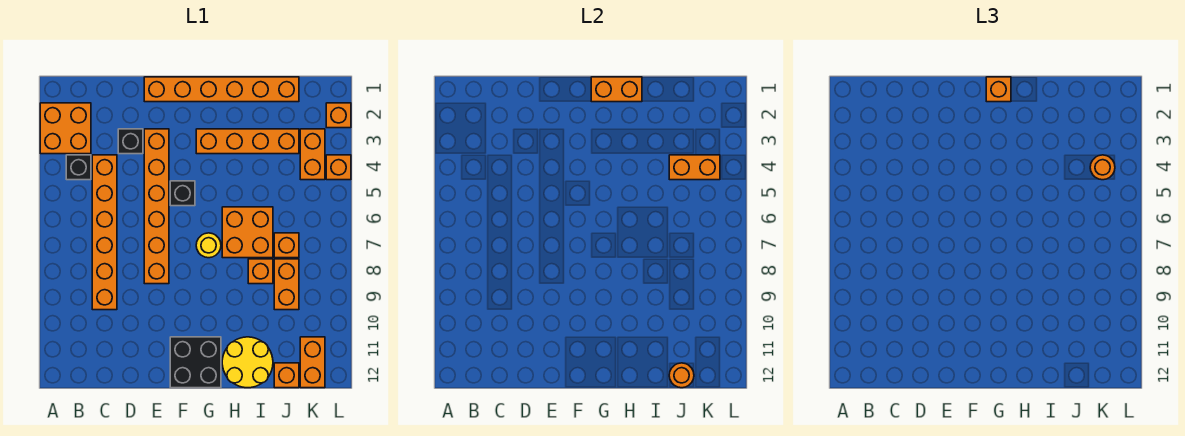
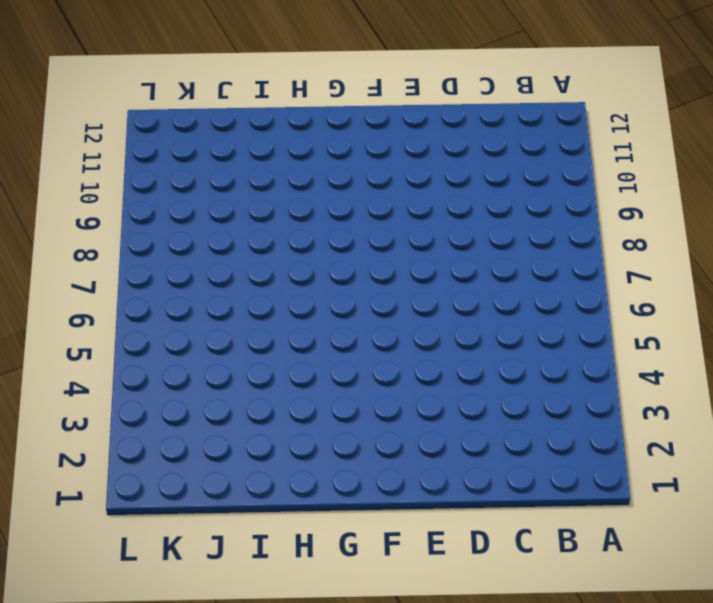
none -> orange 2x2 brick [40,103,91,154]
none -> black 1x1 brick [66,155,91,180]
none -> orange 1x6 brick [92,155,117,310]

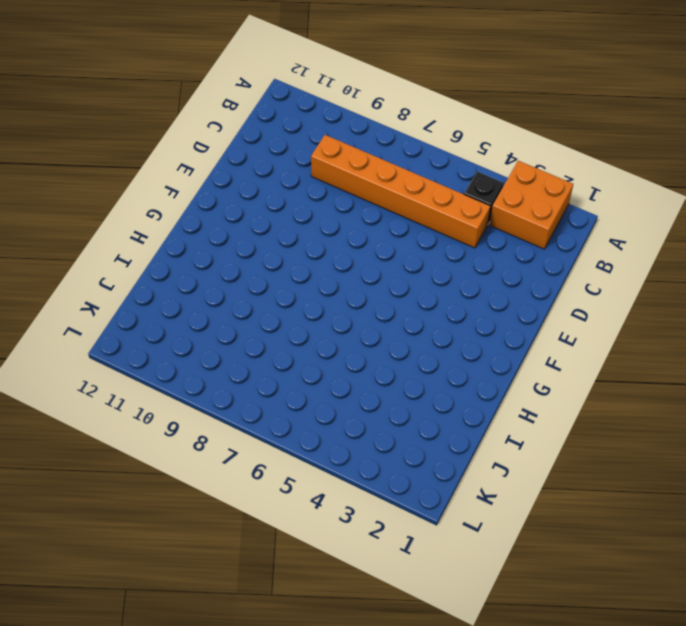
none -> black 1x1 brick [118,129,143,154]
none -> orange 1x6 brick [144,77,299,102]
none -> orange 1x6 brick [144,129,169,284]

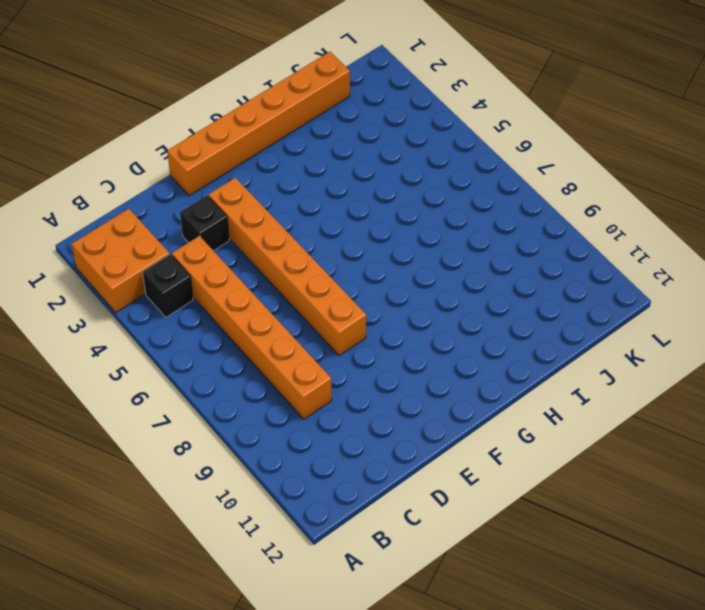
none -> black 1x1 brick [170,181,195,206]
none -> black 2x2 brick [170,337,221,388]
none -> orange 1x4 brick [196,129,299,154]

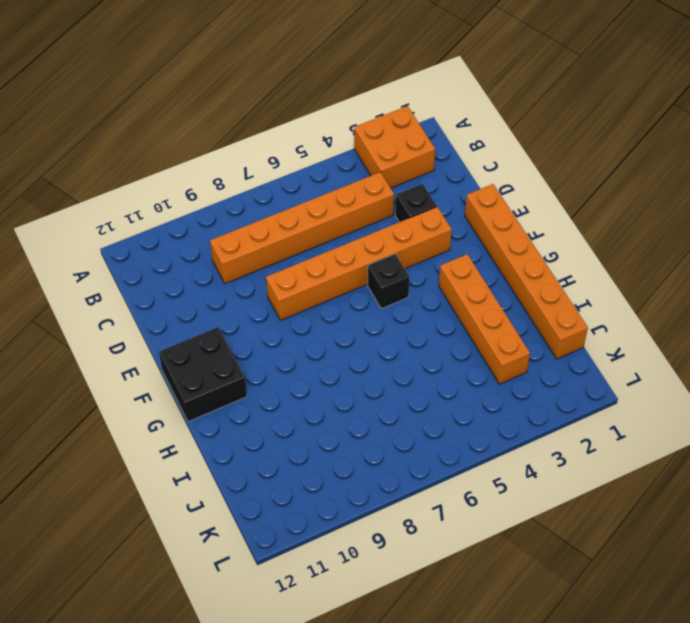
none -> black 1x1 brick [66,155,91,180]
none -> yellow 1x1 round brick [196,233,221,258]
none -> orange 2x2 brick [222,207,273,258]

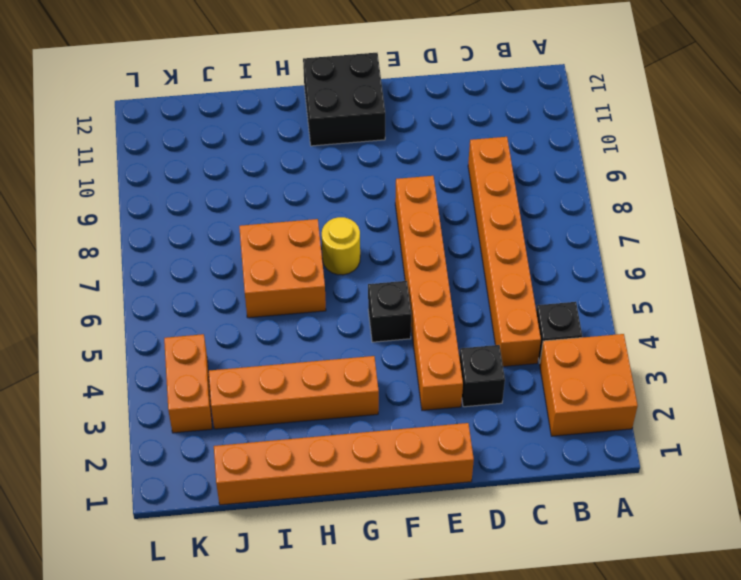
none -> yellow 2x2 round brick [222,337,273,388]
none -> orange 1x1 brick [248,259,273,284]
none -> orange 1x1 brick [274,233,299,258]

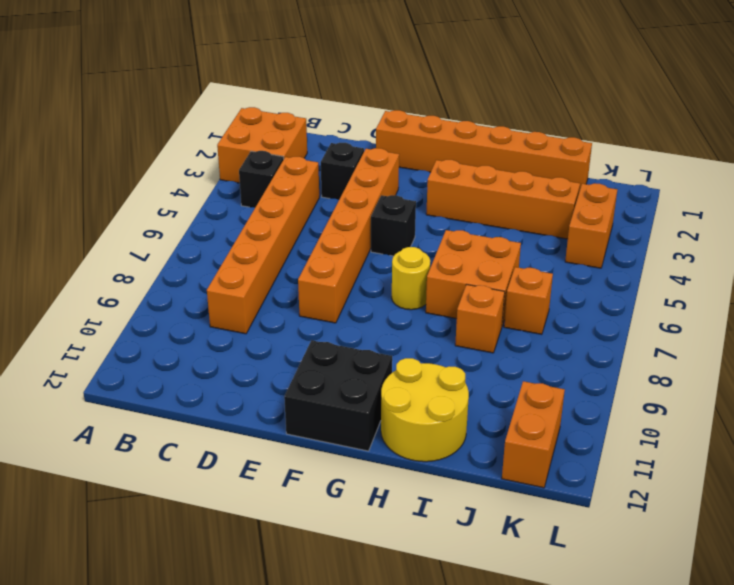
none -> orange 1x2 brick [274,259,299,310]
none -> orange 1x1 brick [274,363,299,388]
none -> orange 1x1 brick [326,103,351,128]

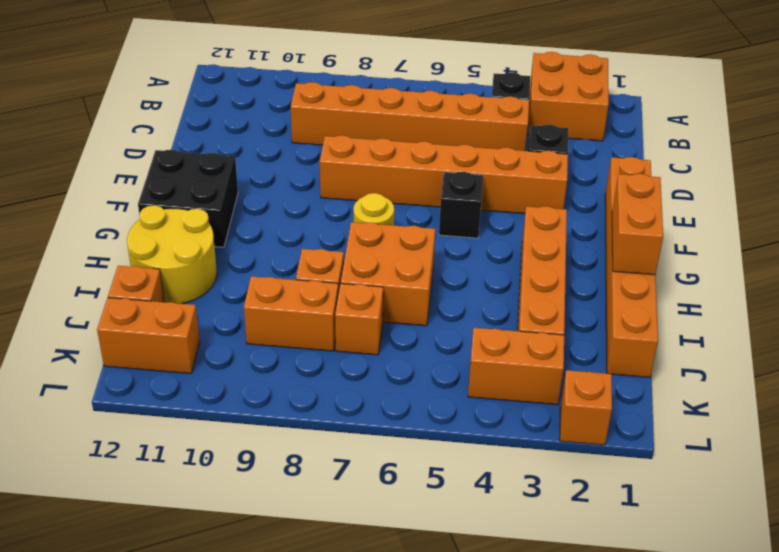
none -> orange 1x1 brick [326,155,351,180]
none -> orange 1x2 brick [669,155,720,180]
none -> orange 1x1 round brick [669,363,694,388]

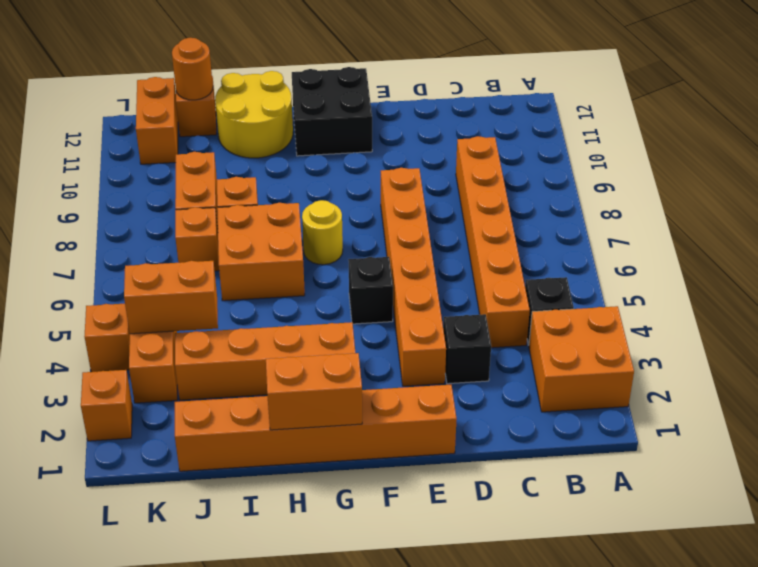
none -> orange 1x1 brick [986,77,1011,102]
none -> orange 1x1 round brick [1090,155,1115,180]

